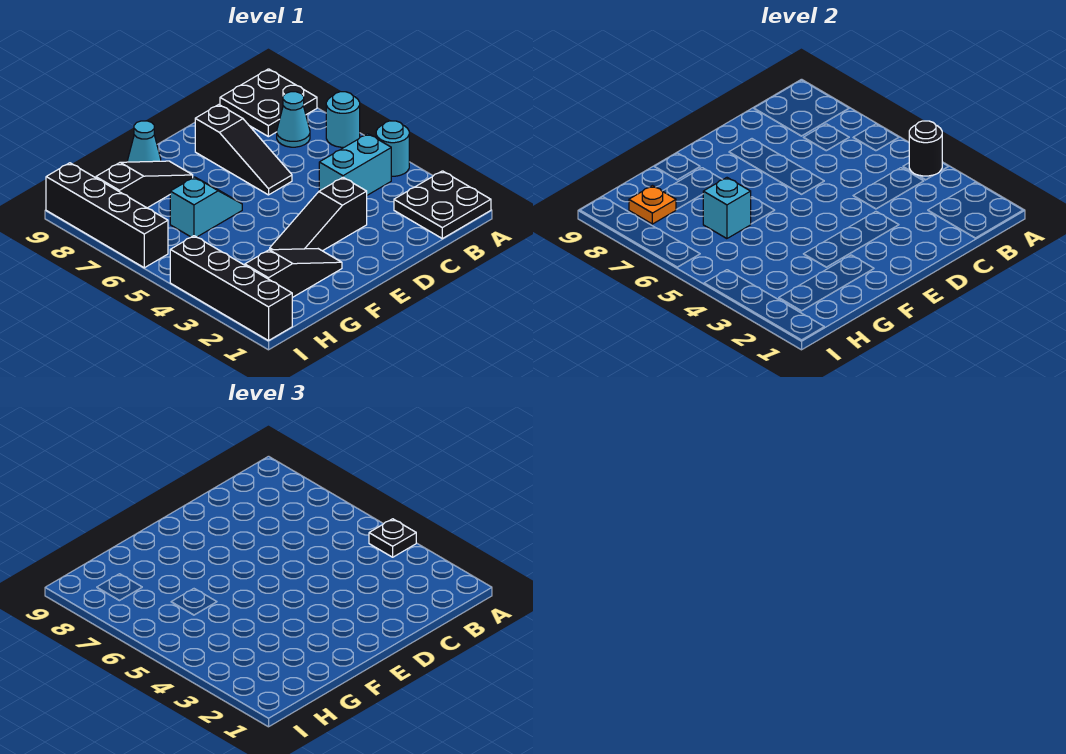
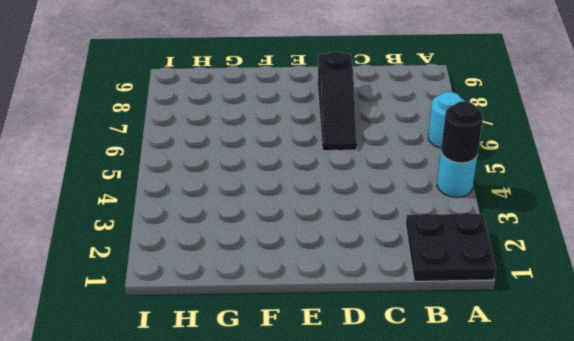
none -> black 2x2 plate [220,69,317,137]
none -> cyan 1x2 brick [319,134,391,195]
none -> cyan 1x1 cone [277,92,310,147]

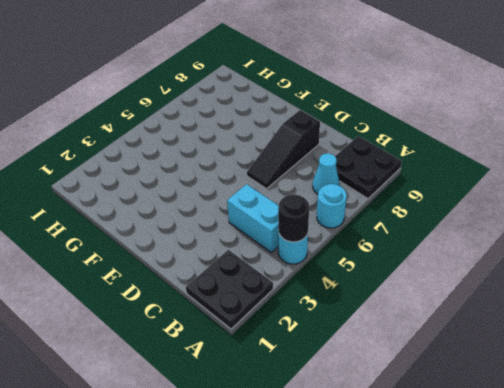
none -> black 1x3 slope [270,178,367,251]
none -> black 1x3 slope [245,249,342,298]
none -> cyan 1x2 slope [170,177,242,237]

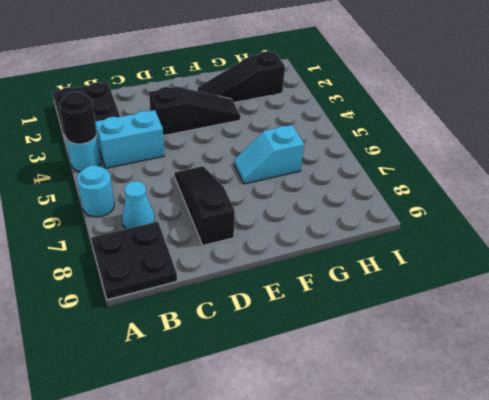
none -> black 1x3 slope [96,161,193,208]
none -> cyan 1x1 cone [128,121,161,162]
none -> black 1x4 brick [170,236,292,341]

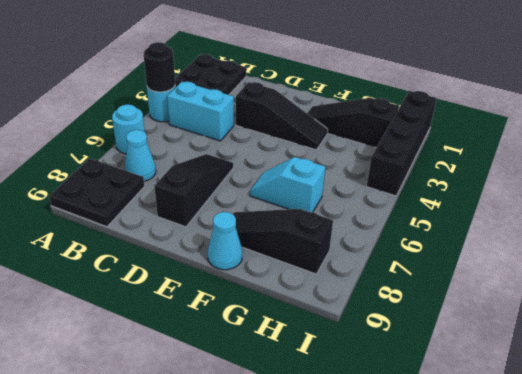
none -> black 1x4 brick [46,163,168,268]
none -> cyan 1x1 brick [703,178,751,239]
none -> orange 1x1 plate [629,186,676,224]

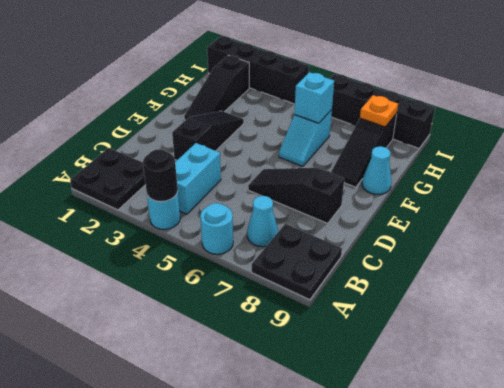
none -> black 1x1 plate [369,519,416,557]

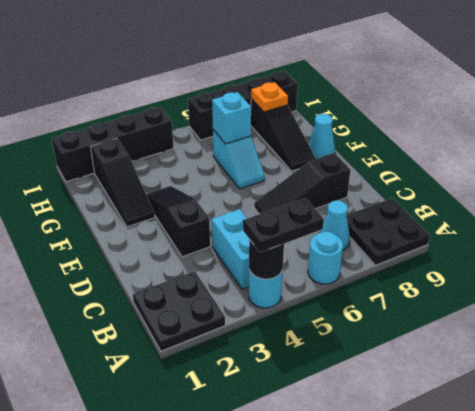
black 1x2 plate [243,198,324,252] -> black 1x1 plate [369,519,416,557]

